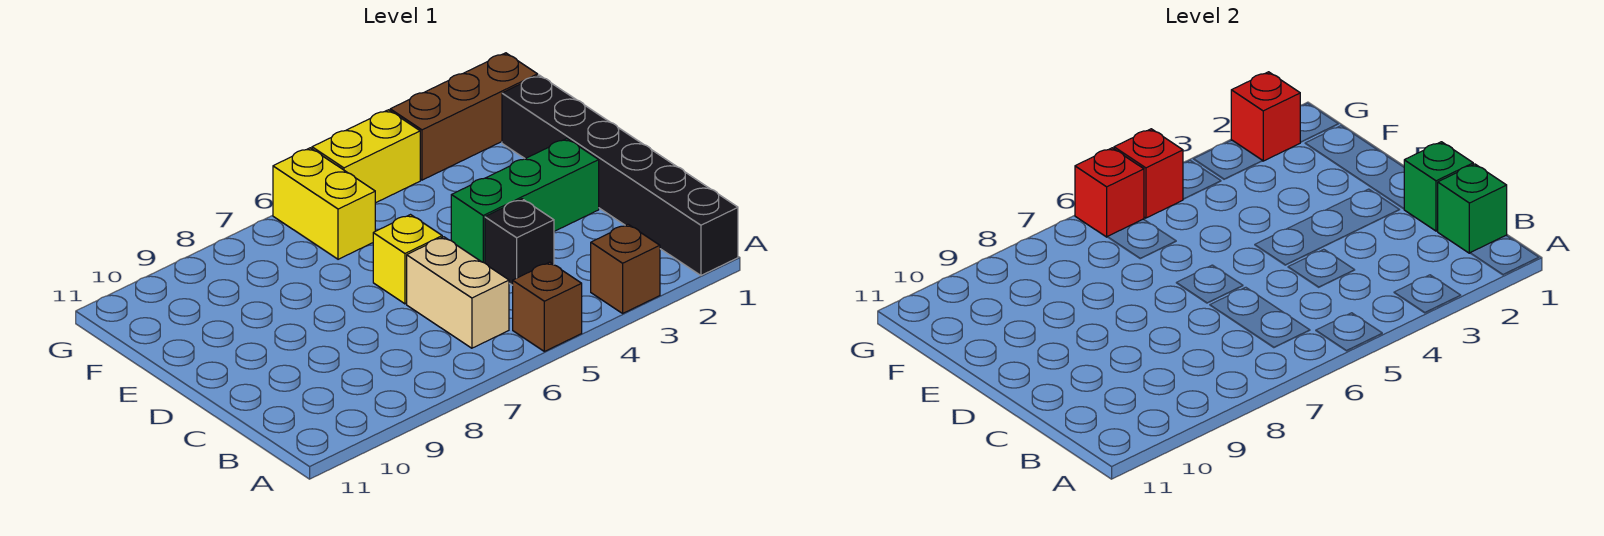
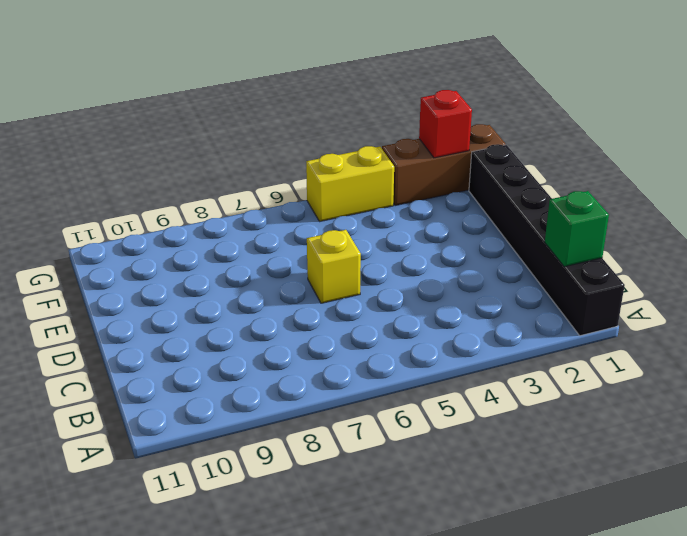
none -> brown 1x1 brick [591,224,660,313]
none -> brown 1x1 brick [513,262,582,351]
none -> tan 1x2 brick [407,237,509,348]

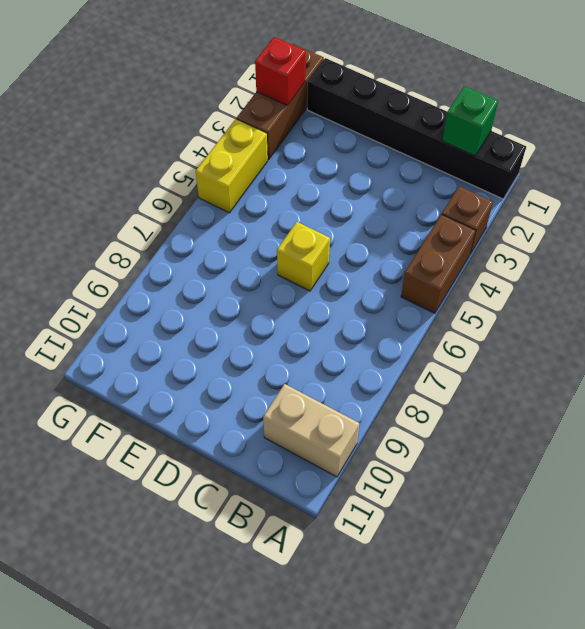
brown 1x2 brick [401,214,476,313] -> brown 1x1 brick [513,262,582,351]
tan 1x2 brick [263,384,359,477] -> tan 1x2 brick moved to [407,237,509,348]
none -> black 1x1 brick [485,199,554,285]
none -> green 1x3 brick [451,139,599,263]
none -> yellow 1x2 brick [273,148,375,259]

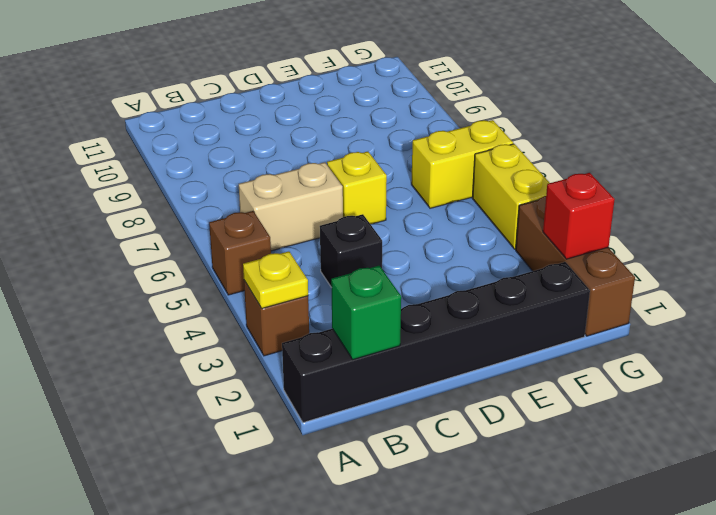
yellow 1x1 plate [243,251,308,308] -> none
none -> green 1x3 brick [451,139,599,263]
none -> green 1x1 brick [1404,142,1473,231]
none -> red 1x1 brick [1114,129,1183,218]

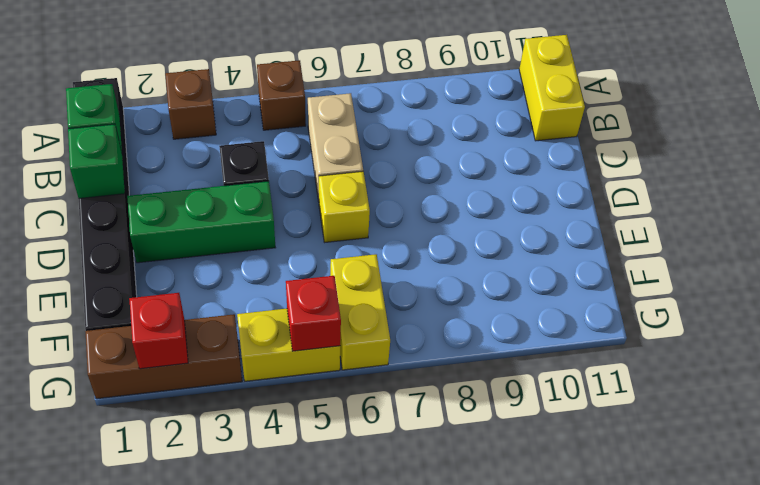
yellow 1x2 brick [519,35,585,141] -> none
none -> red 1x1 brick [1075,148,1144,237]

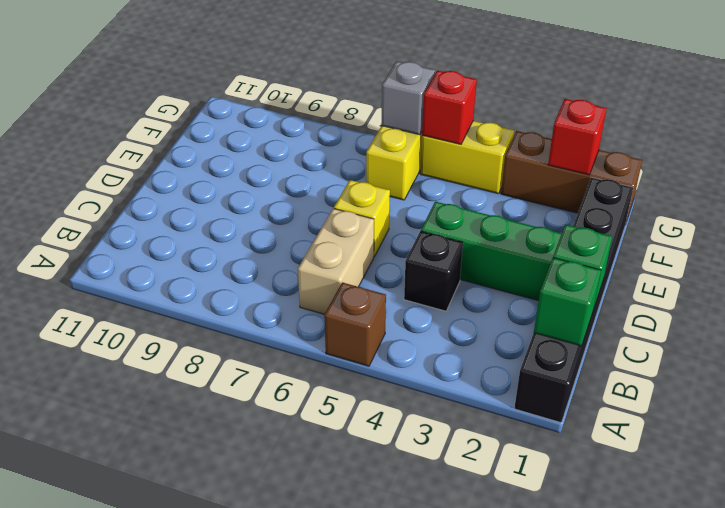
grey 1x1 brick [381,61,435,135] -> red 1x1 brick [1075,148,1144,237]
none -> brown 1x1 brick [591,224,660,313]

